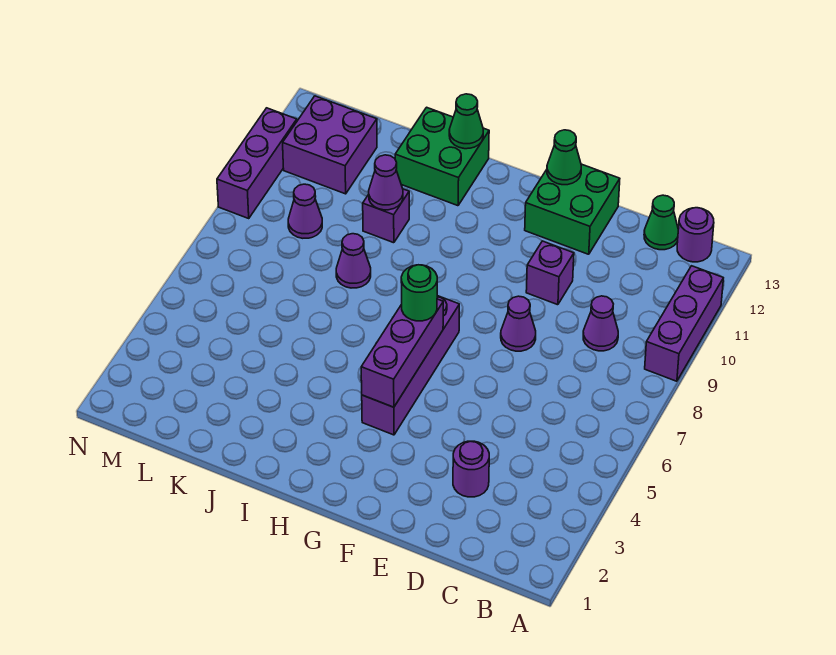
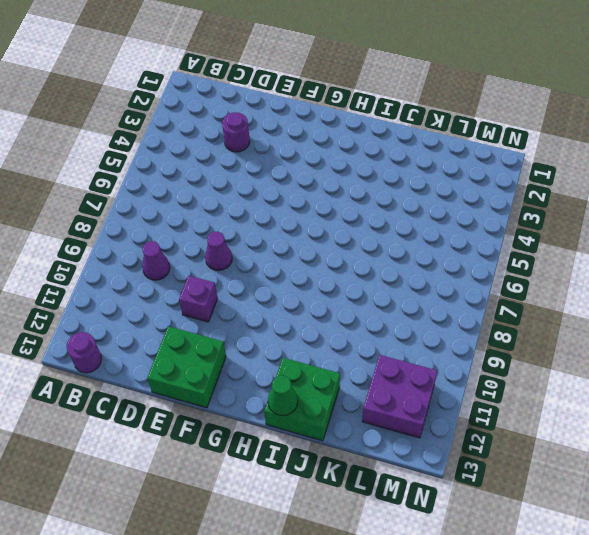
none -> purple 1x3 brick [645,266,723,381]
none -> green 1x1 cone [644,195,678,250]
none -> purple 1x4 brick [362,296,459,435]

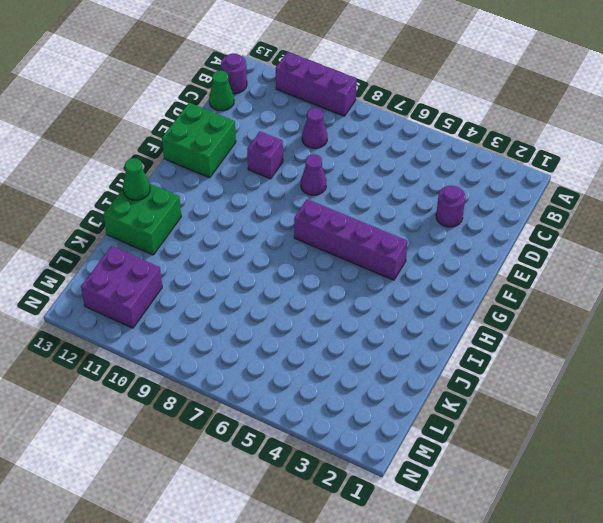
none -> purple 1x1 cone [336,234,371,288]
none -> purple 1x1 brick [363,189,409,243]
none -> purple 1x1 cone [288,184,322,238]

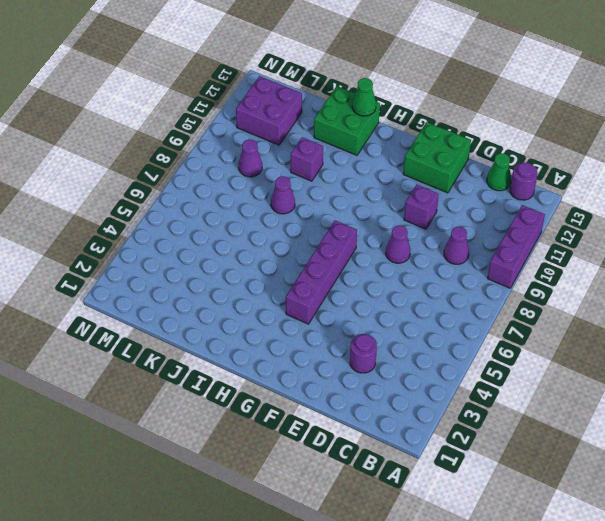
none -> purple 1x3 brick [217,108,297,218]
none -> green 1x1 cone [547,130,581,185]
none -> purple 1x3 brick [361,299,443,407]

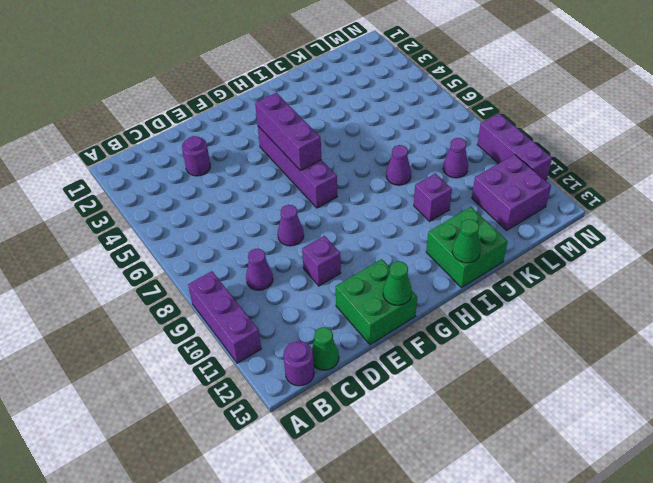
none -> purple 1x1 cone [369,155,403,210]
none -> green 1x1 round brick [401,265,437,321]

